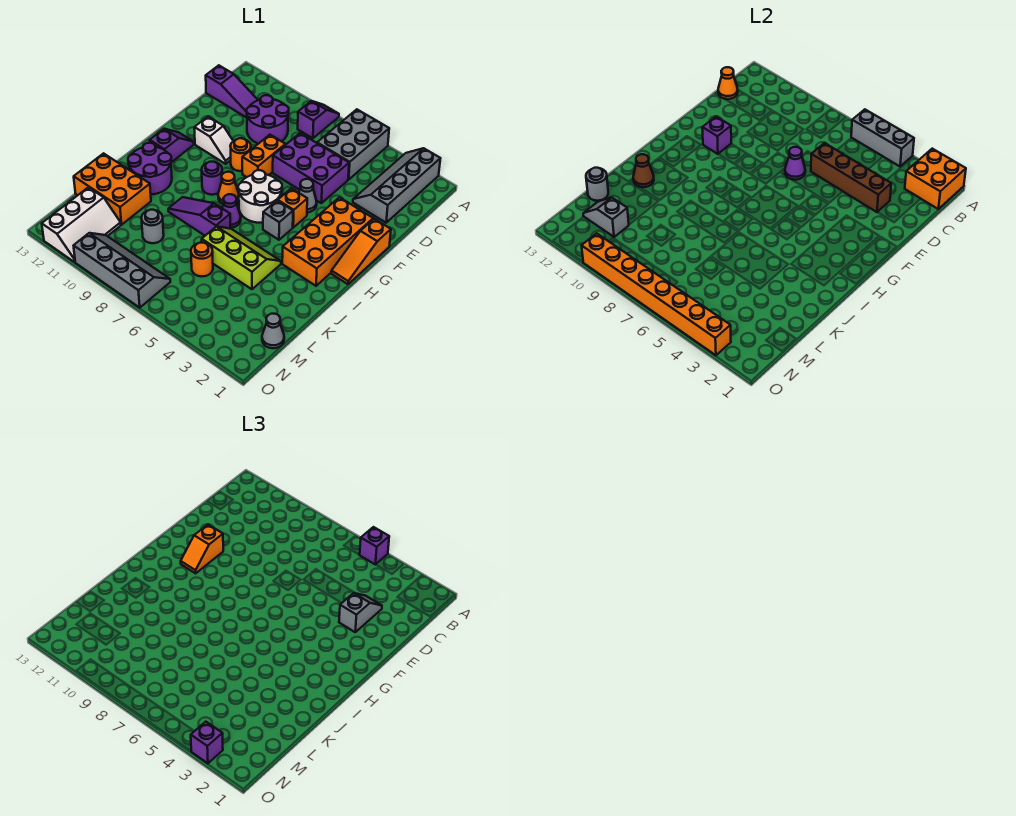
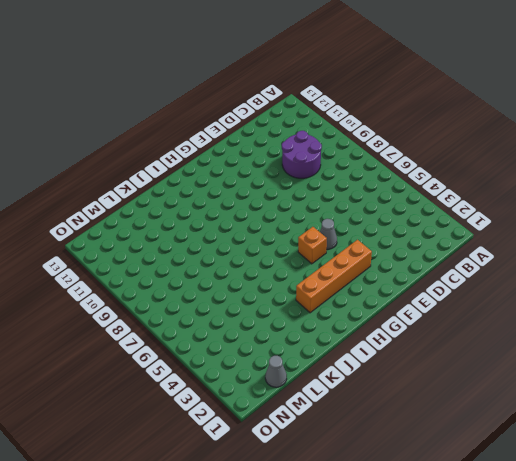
orange 1x4 brick [296,240,372,313] -> orange 2x4 brick [282,197,373,286]
none -> grey 2x4 slope [353,148,441,223]
none -> grey 2x3 brick [317,109,389,179]
none -> purple 1x2 slope [298,101,339,138]
none -> purple 1x3 slope [206,65,258,118]

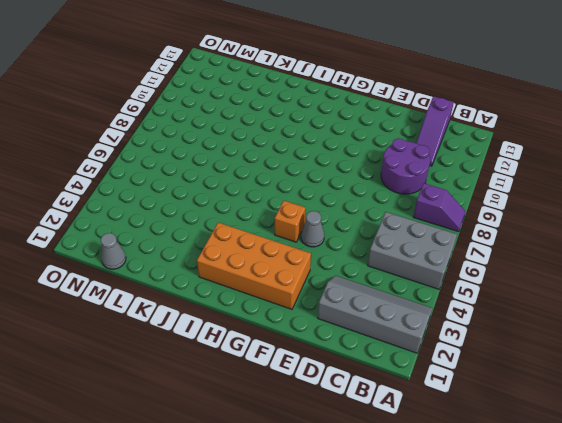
none -> purple 2x3 brick [273,133,349,203]
none -> orange 1x2 brick [242,135,285,177]
none -> orange 1x3 slope [331,219,391,284]
none -> orange 1x1 round brick [230,138,251,171]

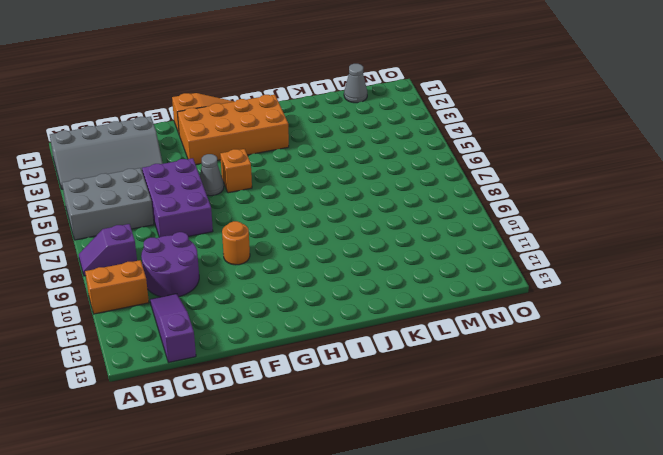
orange 1x2 brick [85,260,149,314] -> orange 1x2 brick moved to [242,135,285,177]
none -> white 1x2 slope [194,117,233,164]
none -> white 2x2 round brick [238,170,282,223]
none -> purple 1x2 slope [150,129,194,162]
none -> grey 1x1 brick [263,201,293,240]

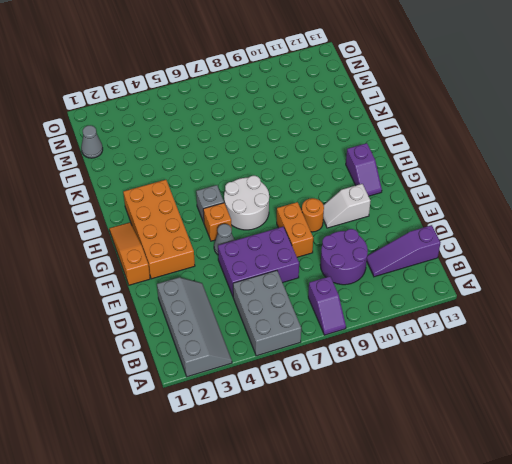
none -> orange 1x1 cone [218,172,239,204]
none -> purple 1x1 round brick [202,162,222,195]
none -> purple 1x1 cone [222,194,241,228]
none -> purple 2x2 round brick [128,143,172,194]

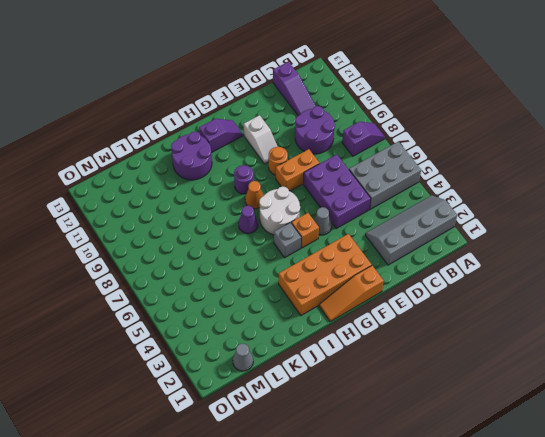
none -> lime 2x3 slope [202,226,281,289]
none -> purple 1x3 slope [168,197,230,236]
none -> orange 2x3 brick [74,153,151,225]
none -> orange 1x1 round brick [191,243,213,277]

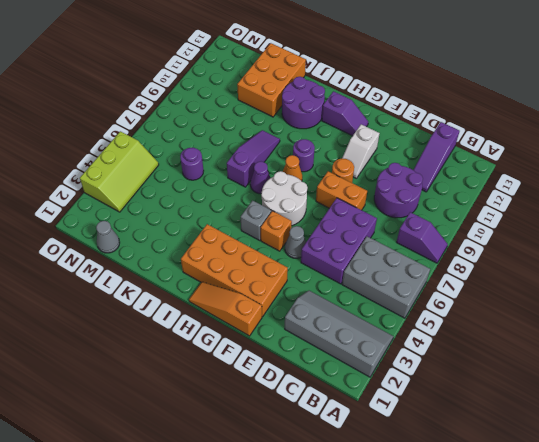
purple 1x1 round brick [180,148,204,180] -> orange 1x1 round brick [191,243,213,277]
lime 2x3 slope [80,131,159,212] -> lime 2x3 slope moved to [202,226,281,289]
none -> grey 1x1 round brick [141,210,164,243]
none -> white 2x3 slope [42,187,121,262]
none -> grey 2x4 slope [74,233,170,308]
none -> orange 2x2 brick [905,149,966,209]

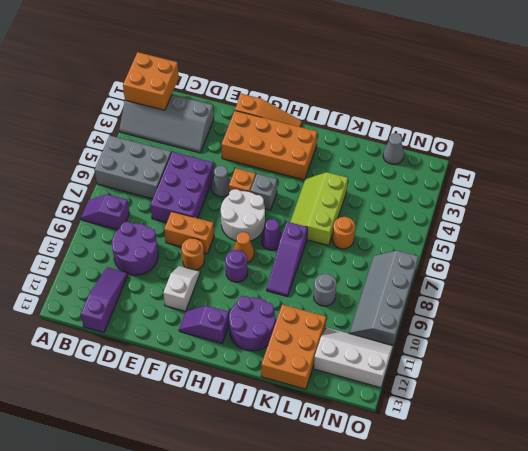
none -> grey 1x3 brick [851,109,914,166]
none -> orange 1x1 cone [718,67,738,99]
none -> brown 1x4 brick [811,143,891,212]
none -> purple 1x1 cone [785,147,805,180]

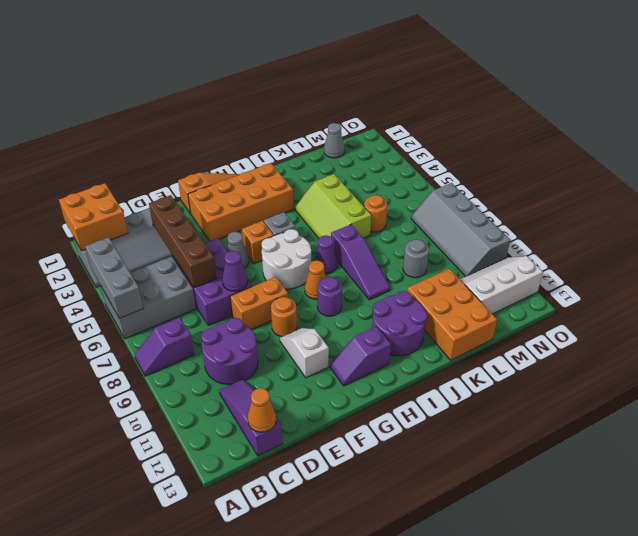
none -> purple 1x1 brick [702,117,731,154]
none -> brown 1x1 cone [633,154,654,187]
none -> grey 1x1 round brick [586,168,608,201]
none -> grey 1x2 slope [583,198,629,237]

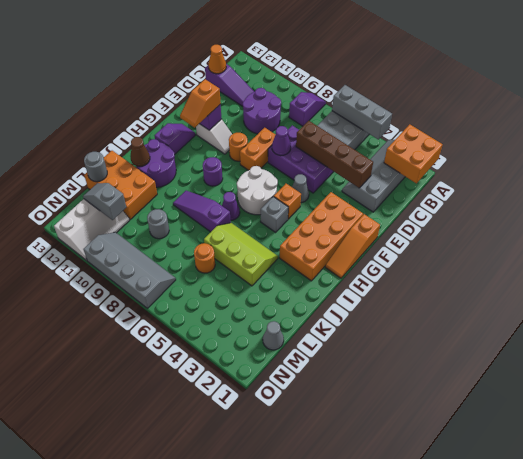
none -> orange 1x1 cone [218,172,239,204]
none -> orange 1x8 brick [582,233,731,355]
none -> purple 1x1 brick [360,527,389,565]
none -> grey 1x2 slope [339,593,382,632]

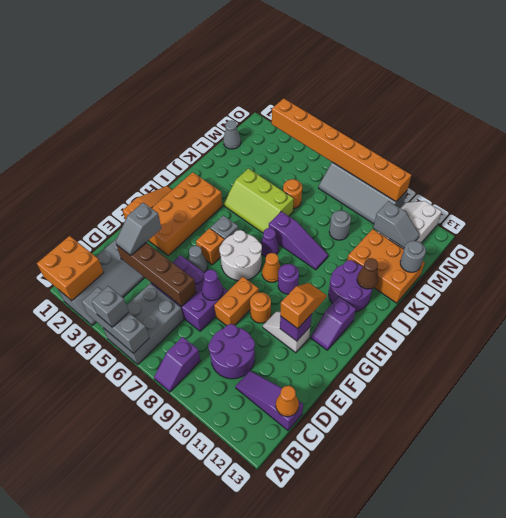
grey 1x1 brick [92,286,129,327] -> purple 1x1 brick [360,527,389,565]
none -> purple 1x1 brick [191,722,223,763]

